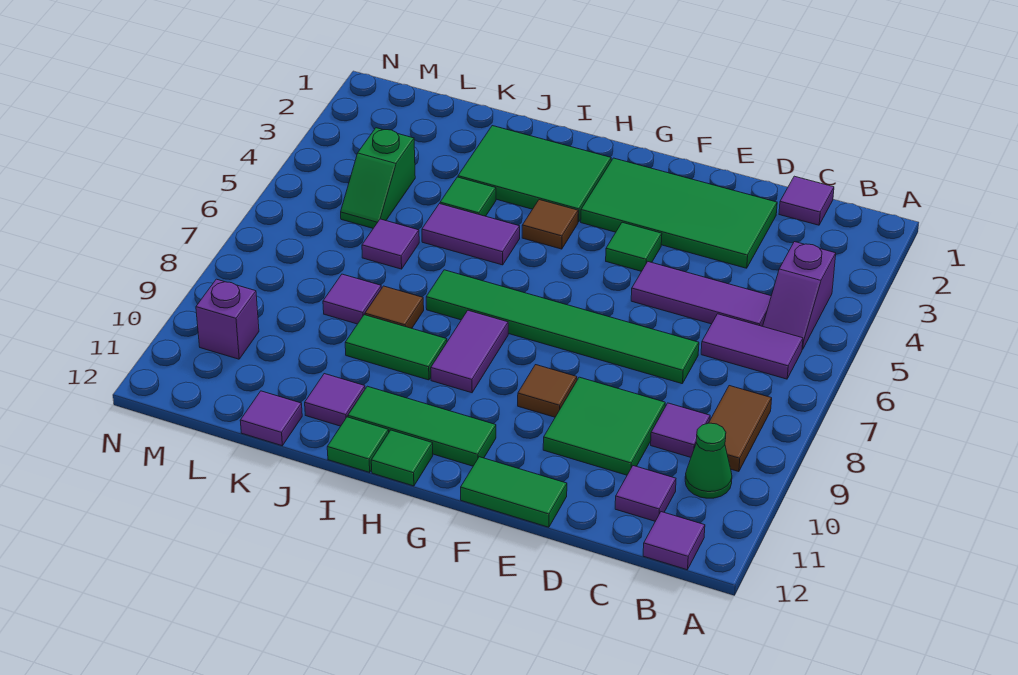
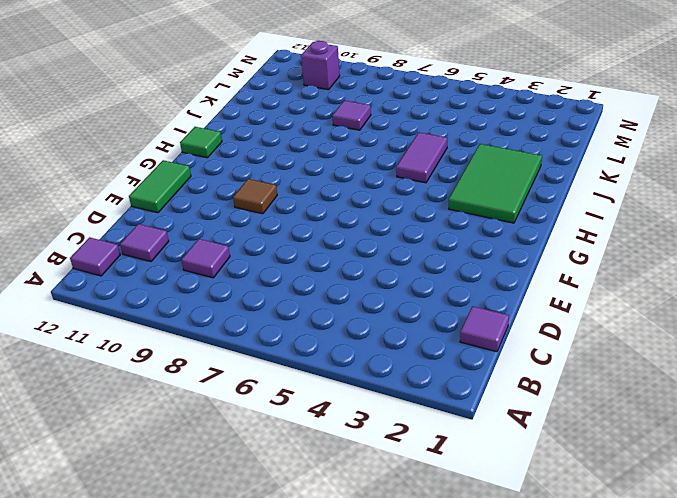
none -> purple 1x2 slope [763,242,836,350]
none -> purple 1x2 tile [701,314,803,379]
none -> brown 1x2 tile [709,386,772,472]
none -> green 1x1 cone [685,423,732,498]

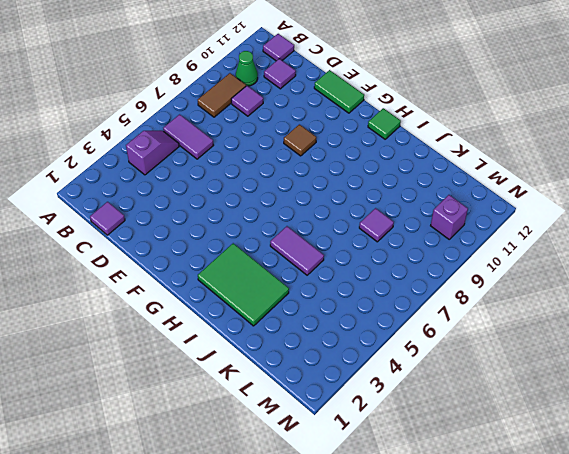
none -> purple 1x3 tile [631,262,771,326]
none -> green 2x4 tile [581,158,777,268]
none -> green 1x6 tile [426,270,699,384]
none -> green 2x2 tile [543,377,665,475]

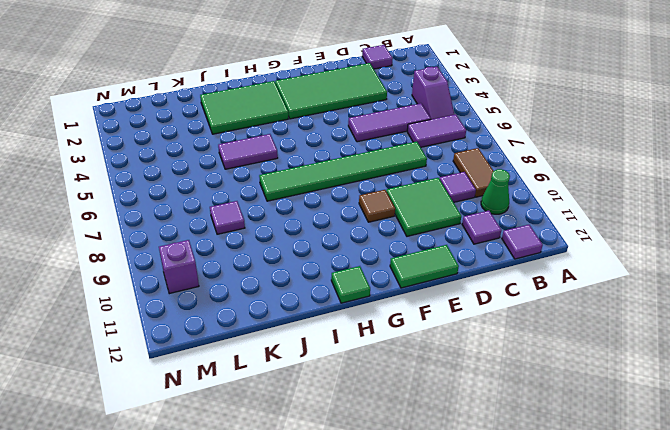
none -> green 1x1 tile [606,222,662,271]
none -> green 1x3 tile [348,386,496,466]
none -> brown 1x1 tile [522,200,578,249]
none -> purple 1x2 tile [431,310,508,393]

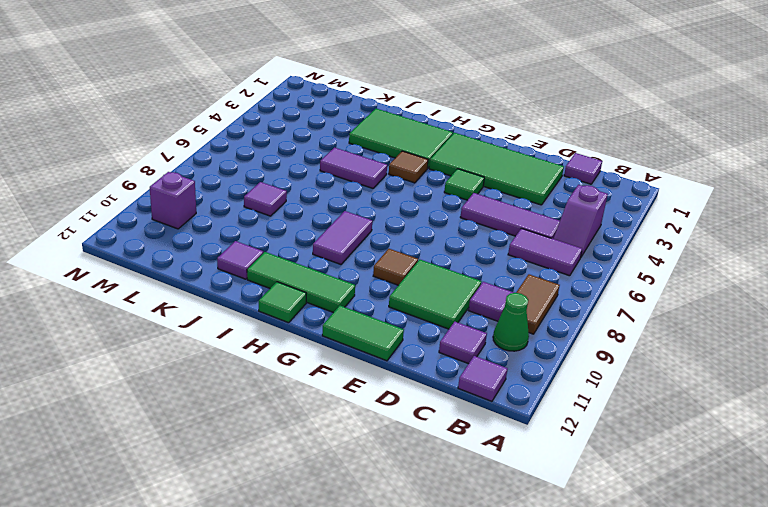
none -> green 1x6 tile [426,270,699,384]
none -> green 1x2 tile [345,315,447,380]
none -> green 1x1 tile [327,417,389,472]
none -> green 1x1 tile [440,177,496,216]

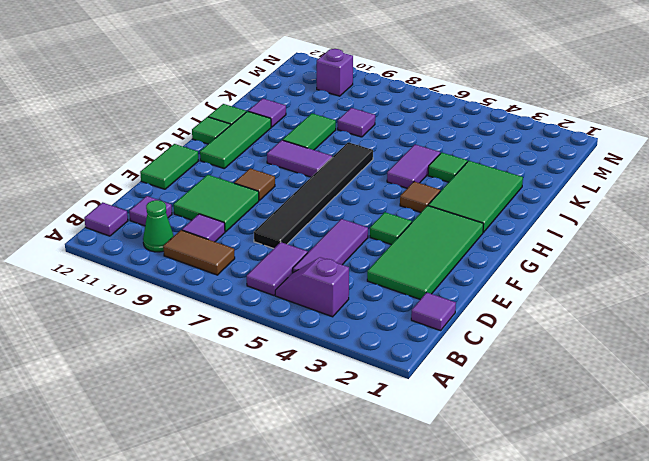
black 1x6 tile [254,142,373,249] -> green 1x6 tile [426,270,699,384]
none -> brown 1x1 tile [365,286,424,328]
none -> purple 1x1 tile [362,219,419,269]
none -> purple 1x1 tile [240,391,302,446]
none -> green 1x2 slope [341,128,415,228]

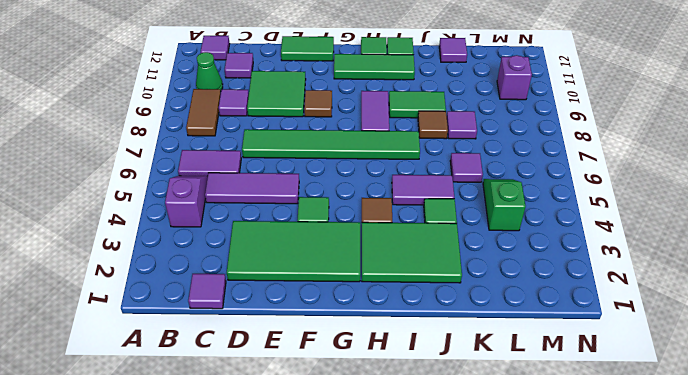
none -> purple 1x1 tile [305,374,365,426]

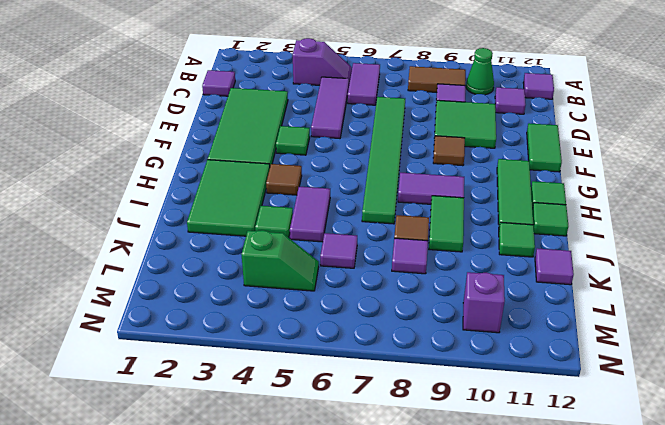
green 1x1 tile [499,222,535,257] -> purple 1x1 tile [305,374,365,426]

